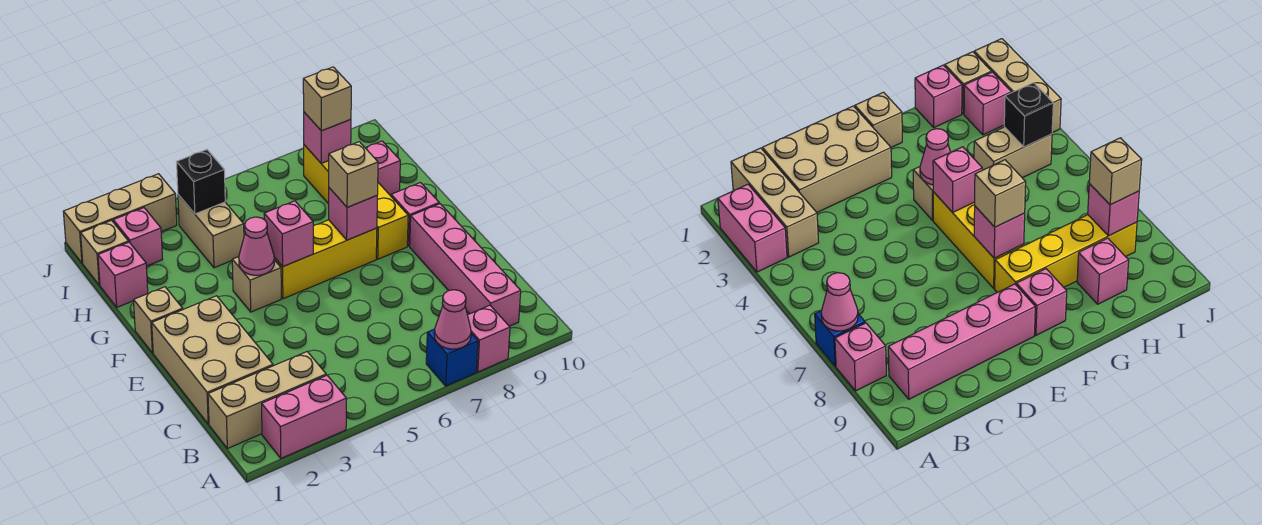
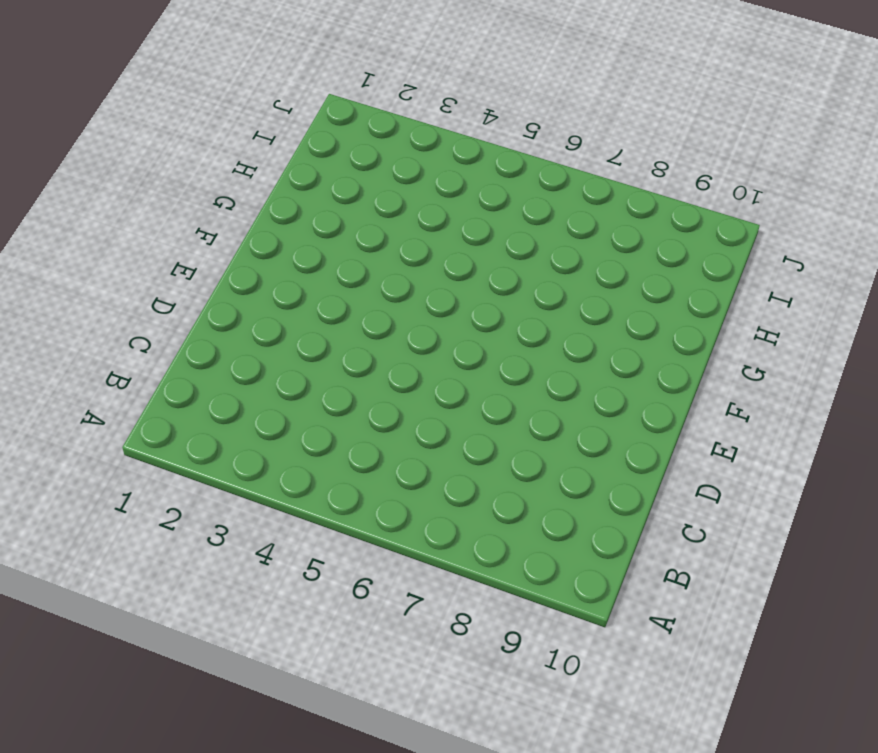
none -> pink 1x2 brick [262,375,346,458]
none -> blue 1x1 brick [426,329,478,386]
none -> pink 1x1 brick [468,305,510,372]

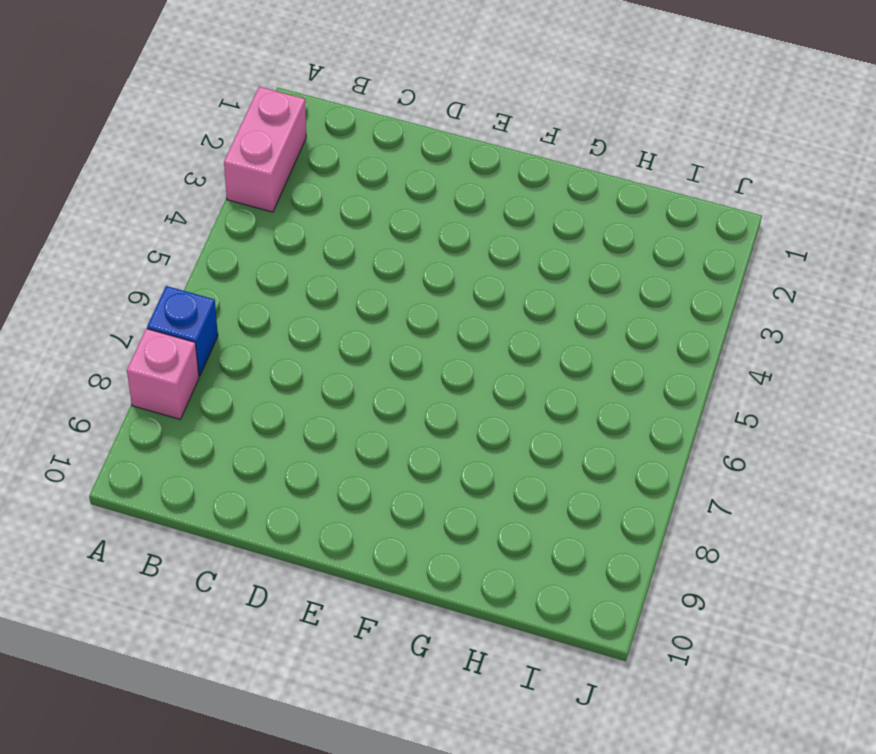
none -> tan 1x3 brick [208,352,326,449]
none -> pink 1x4 brick [410,204,521,326]
none -> tan 2x3 brick [152,296,273,424]

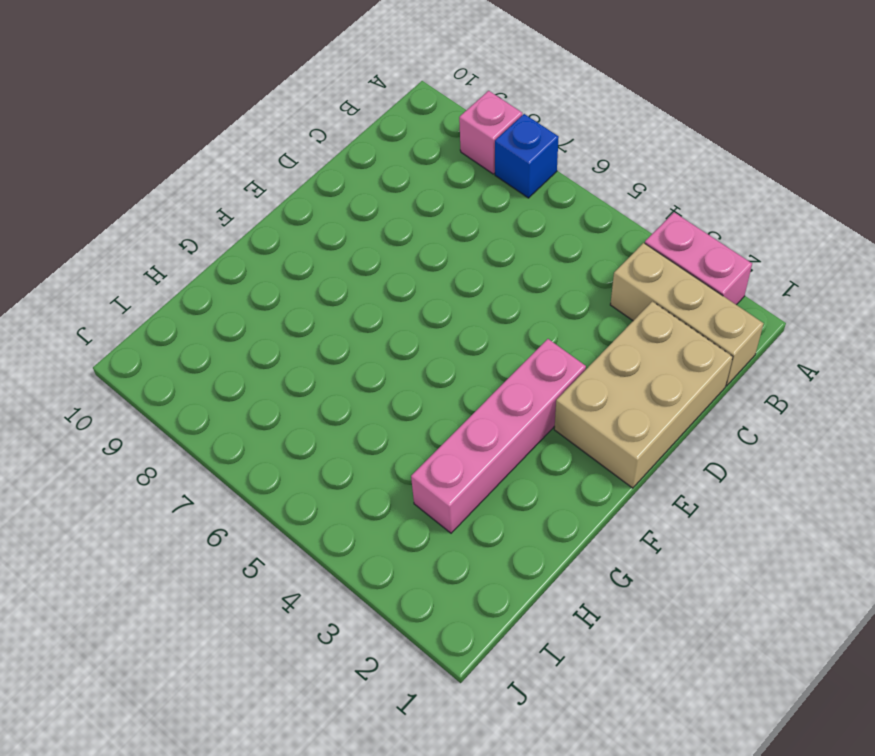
pink 1x4 brick [411,339,586,533] -> pink 1x4 brick moved to [410,204,521,326]
none -> tan 1x1 brick [134,287,183,353]
none -> tan 1x1 brick [232,257,281,312]
none -> yellow 1x3 brick [274,220,377,299]

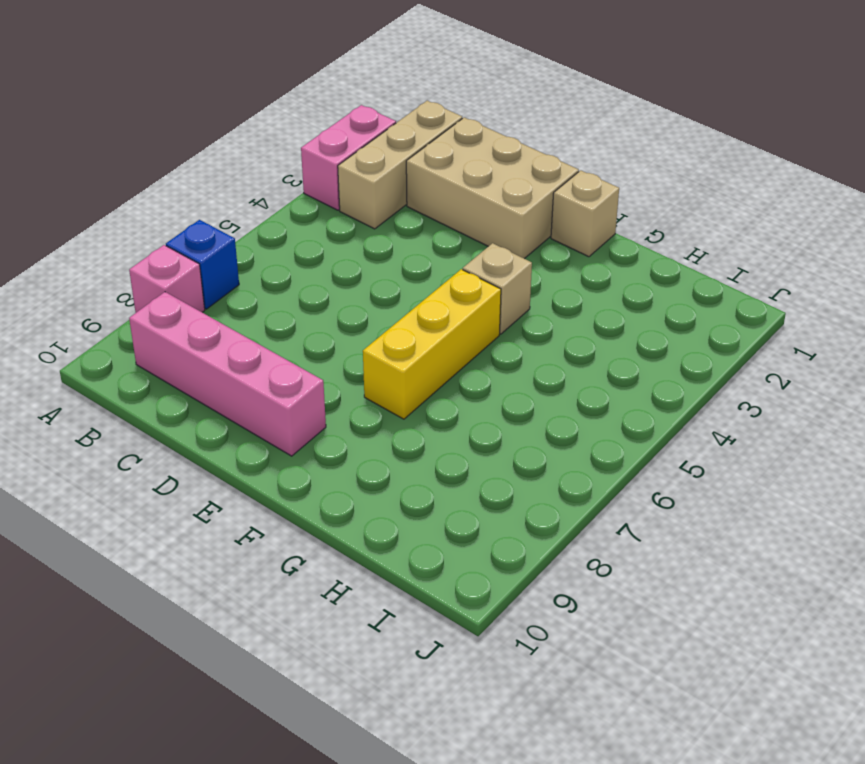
none -> yellow 1x4 brick [304,145,408,259]
none -> pink 1x1 brick [391,183,439,246]
none -> pink 1x1 brick [98,242,148,307]

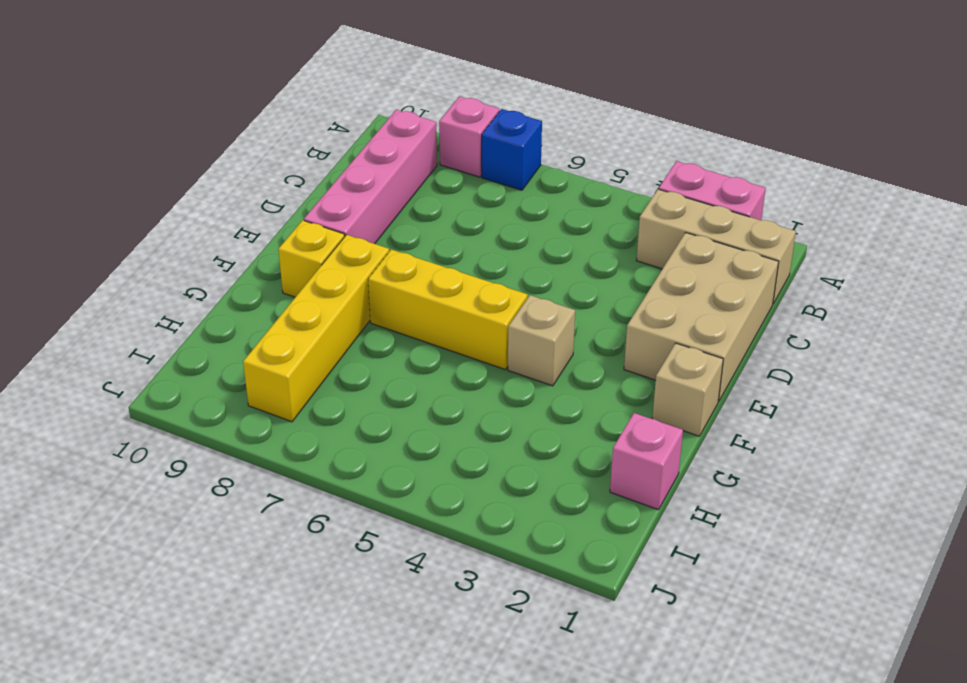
yellow 1x1 brick [278,220,345,297] -> pink 1x1 brick [391,183,439,246]
none -> tan 1x2 brick [178,195,244,268]
none -> pink 1x1 brick [366,141,400,196]
none -> tan 1x1 brick [81,220,128,285]

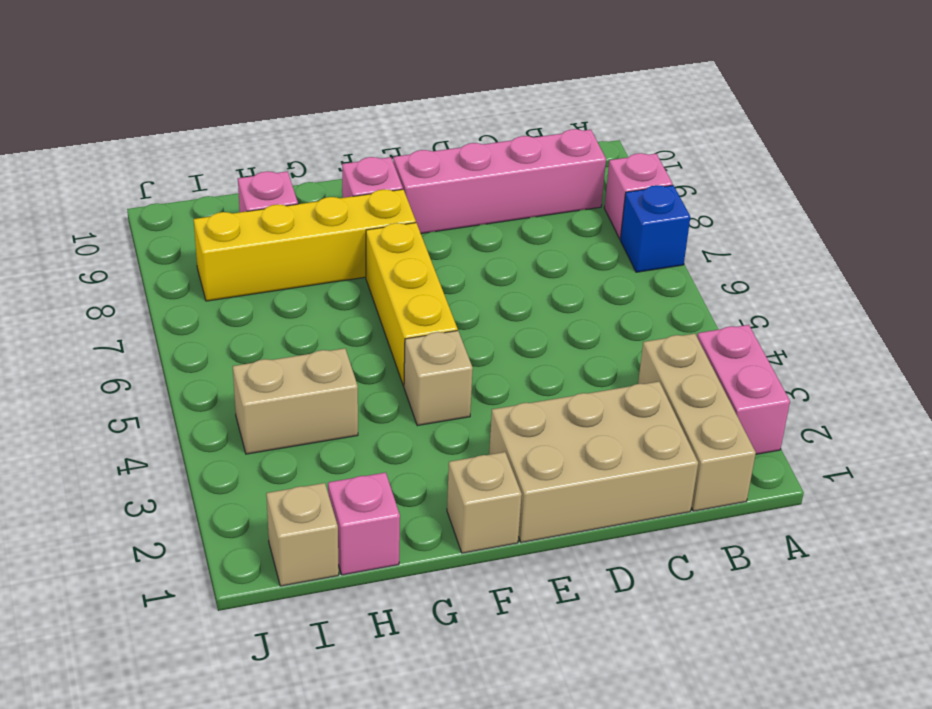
none -> pink 1x1 brick [113,208,163,266]
none -> tan 1x3 brick [63,174,177,263]
none -> pink 1x1 cone [434,290,471,349]

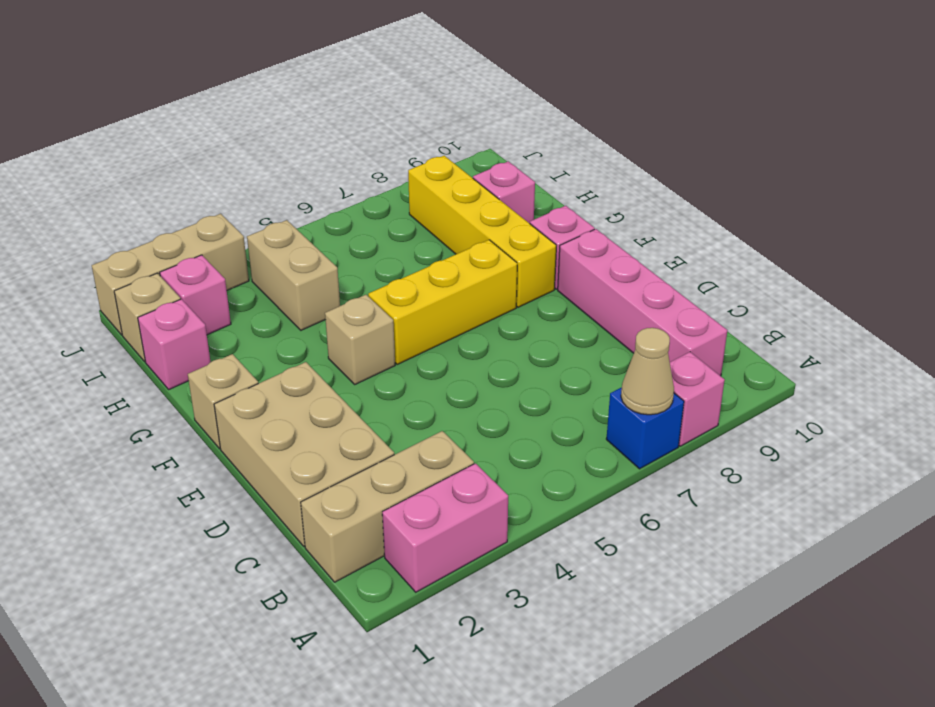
tan 1x1 cone [621,328,674,415] -> pink 1x1 cone [434,290,471,349]
none -> pink 1x1 cone [239,217,274,275]
none -> pink 1x1 brick [264,201,313,267]
none -> pink 1x1 brick [328,188,377,240]

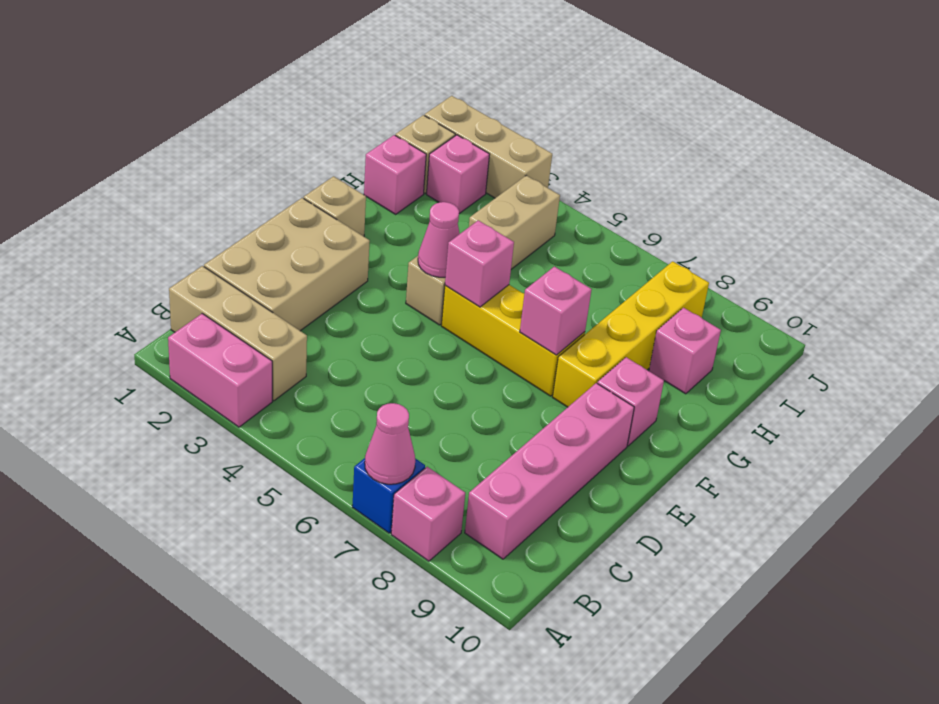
none -> black 1x1 brick [177,150,225,214]
none -> pink 1x1 brick [304,112,351,163]
none -> tan 1x1 brick [329,142,378,207]

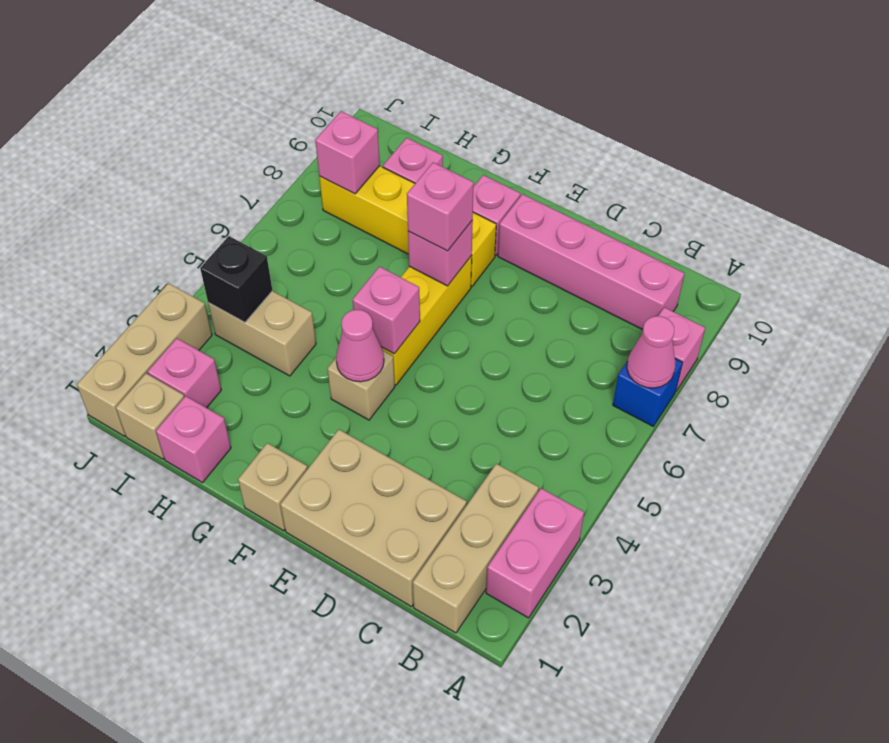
pink 1x1 brick [407,162,474,251] -> tan 1x1 brick [329,142,378,207]
none -> tan 1x1 brick [303,67,351,131]

